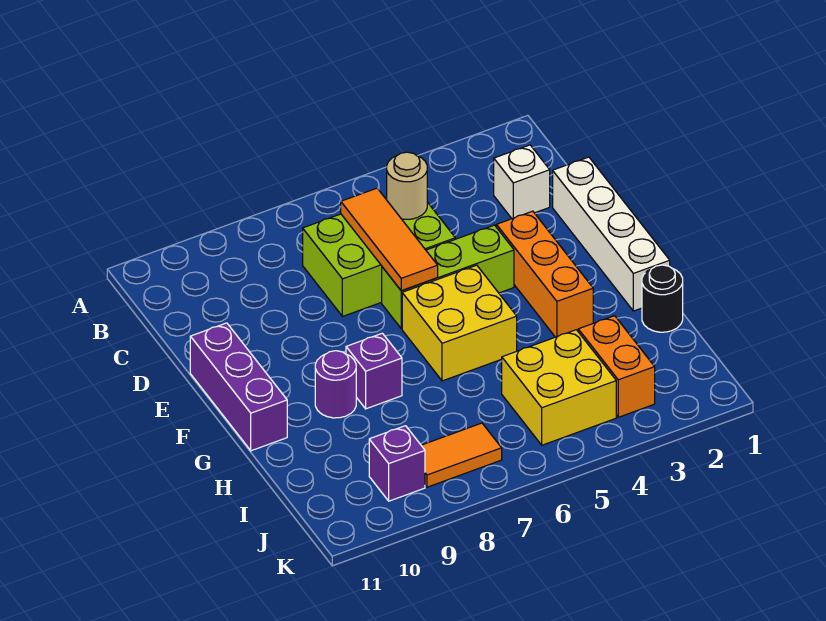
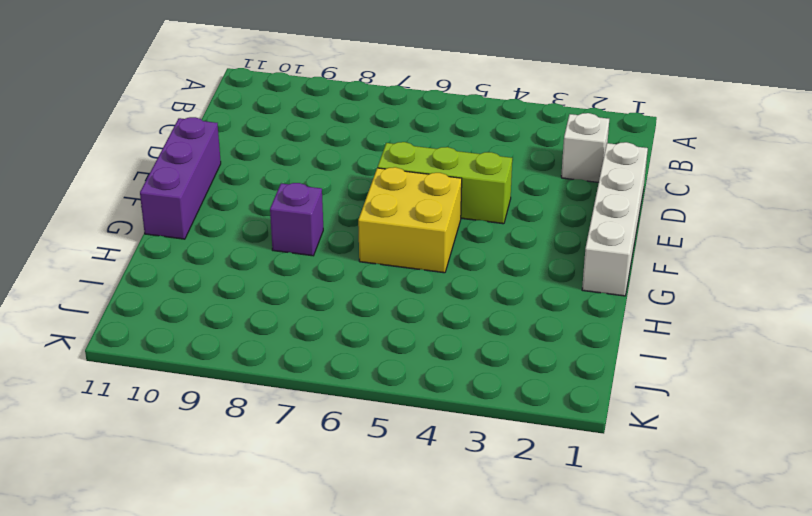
none -> lime 2x3 brick [303,197,455,317]
none -> orange 1x3 brick [496,211,593,337]
none -> purple 1x1 round brick [315,351,356,418]

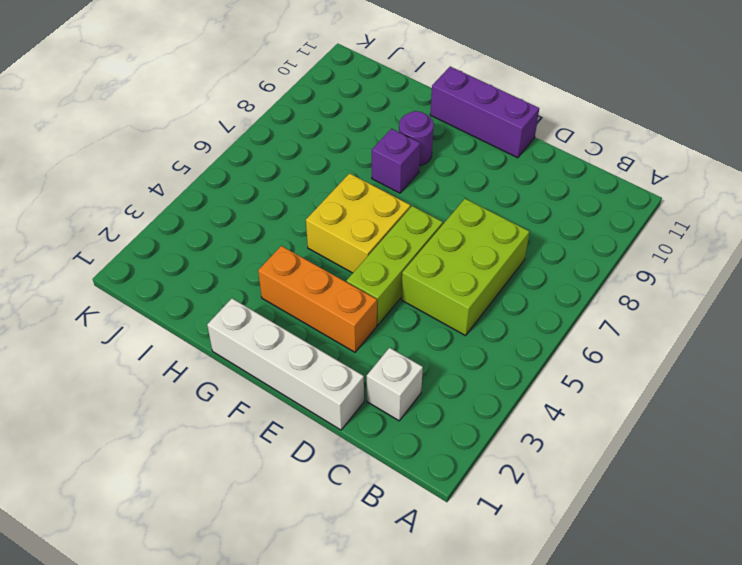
none -> black 1x1 round brick [642,265,683,332]
none -> orange 1x2 brick [578,316,655,417]
none -> yellow 2x2 brick [502,330,616,445]

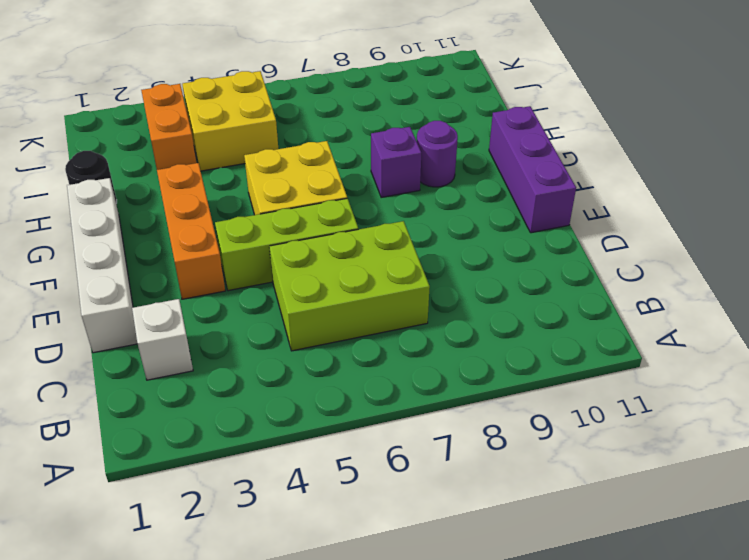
none -> orange 1x2 tile [421,423,502,487]
none -> purple 1x1 brick [369,426,425,501]
none -> tan 1x1 round brick [387,152,427,219]

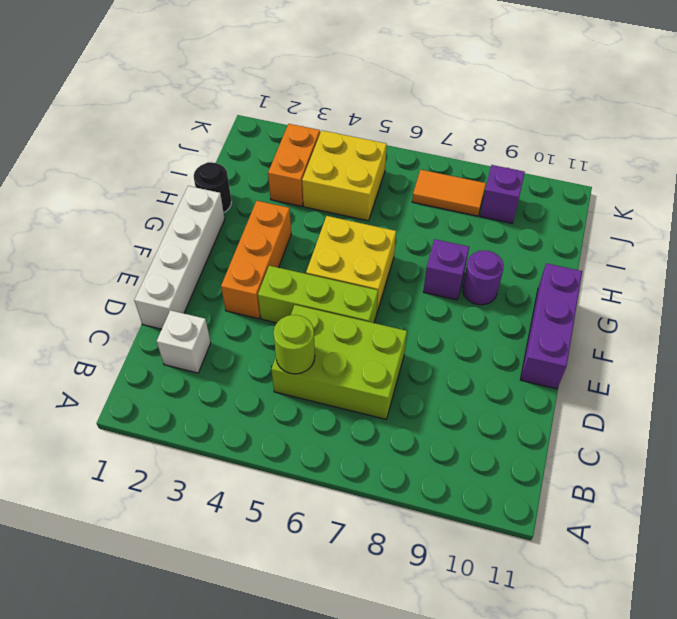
lime 1x1 round brick [273,315,315,374] -> tan 1x1 round brick [387,152,427,219]
none -> orange 1x3 tile [341,188,438,291]

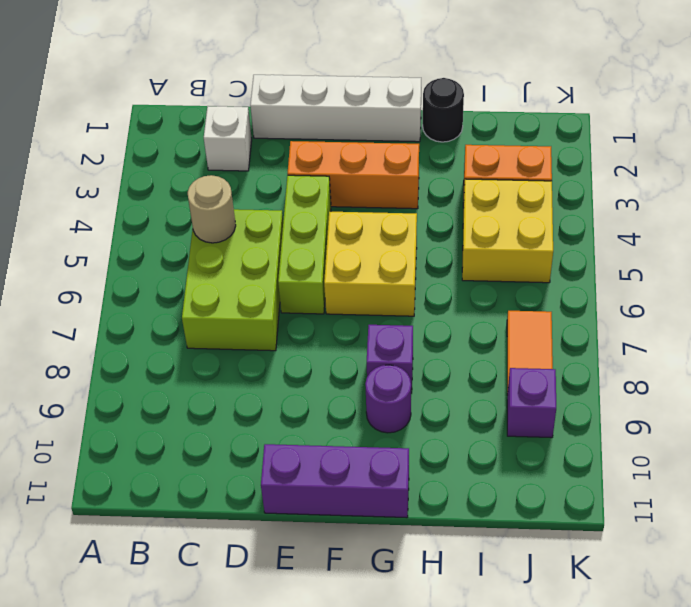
none -> orange 1x3 tile [341,188,438,291]

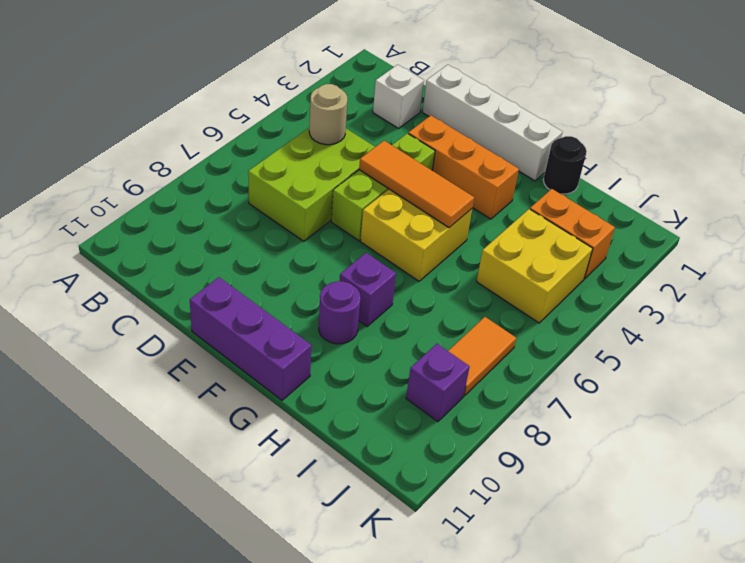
orange 1x3 tile [359,141,474,228] -> orange 1x3 tile moved to [341,188,438,291]

